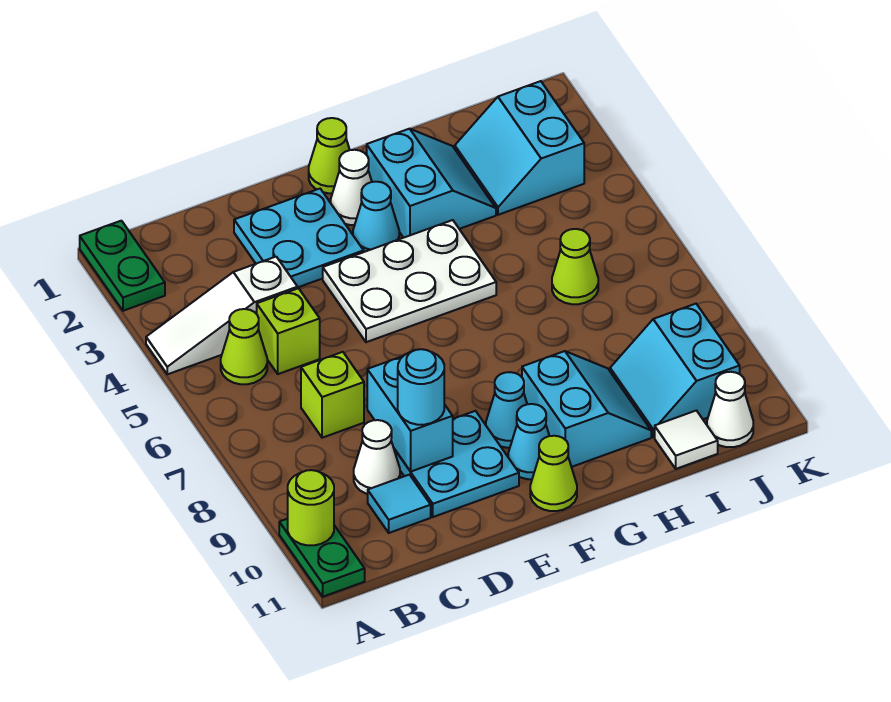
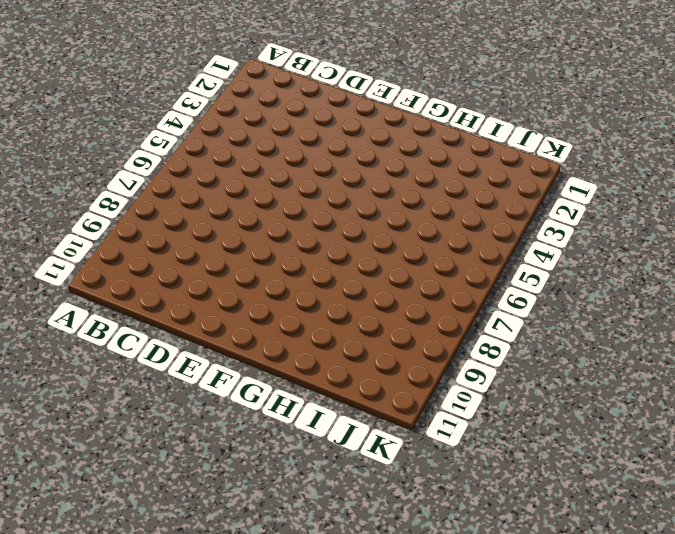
none -> green 1x2 plate [80,221,165,311]
none -> white 1x3 slope [146,257,298,374]
none -> green 1x2 plate [279,519,365,597]

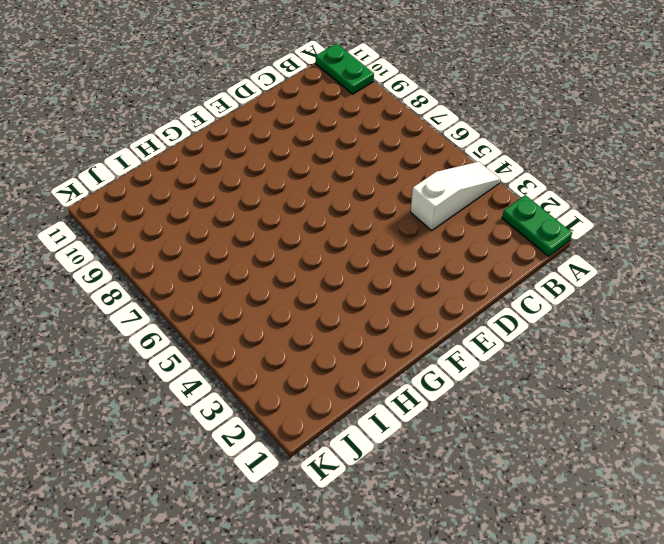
none -> lime 1x1 cone [221,309,267,384]
none -> lime 1x1 brick [257,288,320,374]
none -> lime 1x1 brick [301,352,364,438]

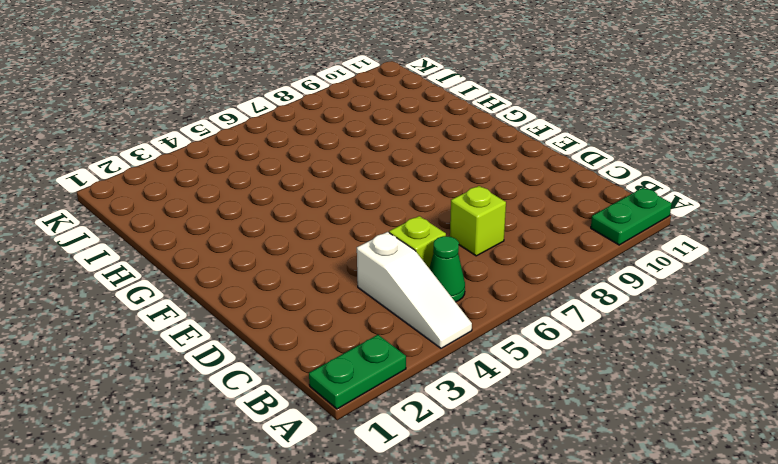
green 1x1 cone [429,236,465,302] -> lime 1x1 cone [221,309,267,384]
none -> white 1x1 cone [354,420,400,494]
none -> cyan 1x1 tile [368,475,431,533]
none -> cyan 2x2 plate [234,189,364,287]

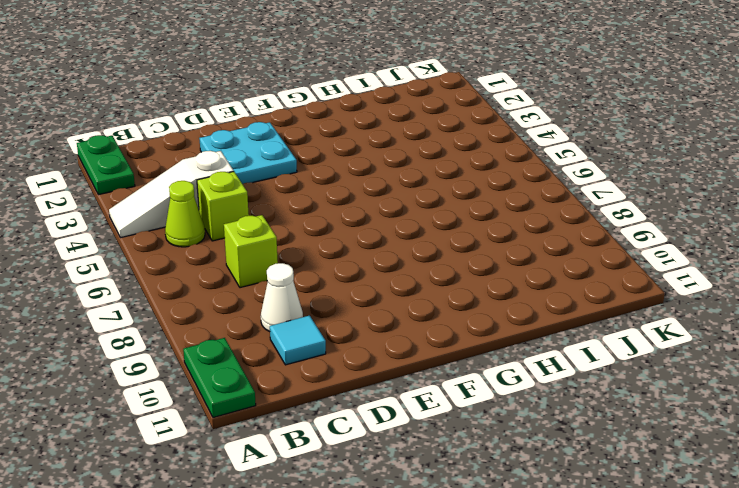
none -> cyan 2x2 plate [394,411,519,517]
none -> white 2x3 plate [323,220,496,342]
none -> lime 1x1 cone [309,118,350,193]

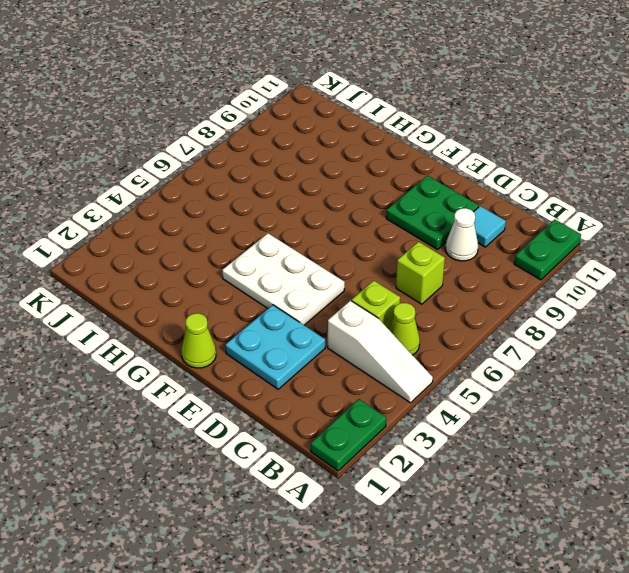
green 2x2 plate [386,176,479,249] -> cyan 2x2 plate [394,411,519,517]
none -> white 1x1 cone [331,150,372,225]
none -> cyan 1x1 cone [353,182,399,252]
none -> cyan 1x1 cone [486,372,527,448]

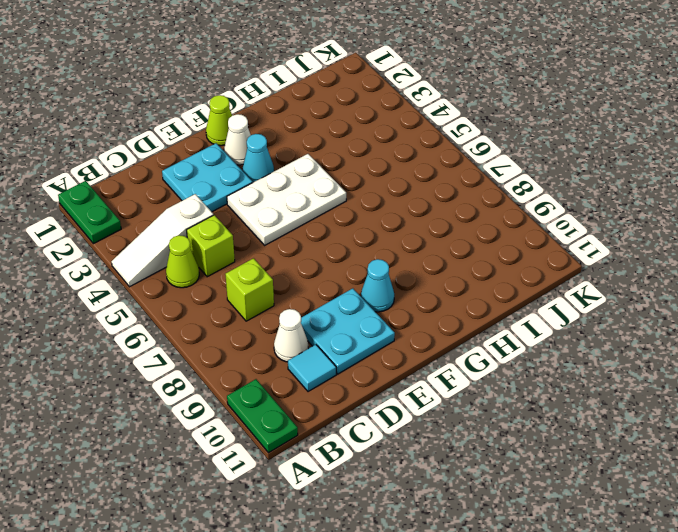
none -> cyan 1x1 cone [508,404,549,479]
none -> lime 1x1 cone [530,436,577,511]
none -> cyan 2x2 slope [367,129,496,238]

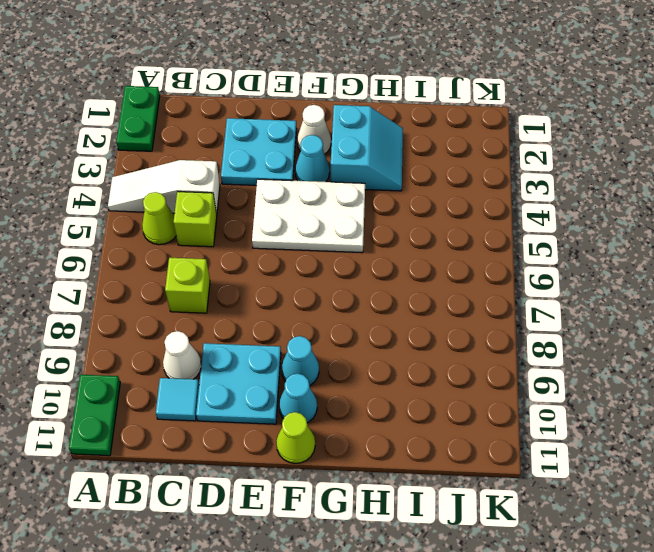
none -> lime 1x1 cone [309,118,350,193]
none -> cyan 2x2 slope [522,351,651,467]
none -> cyan 2x2 slope [455,81,584,215]

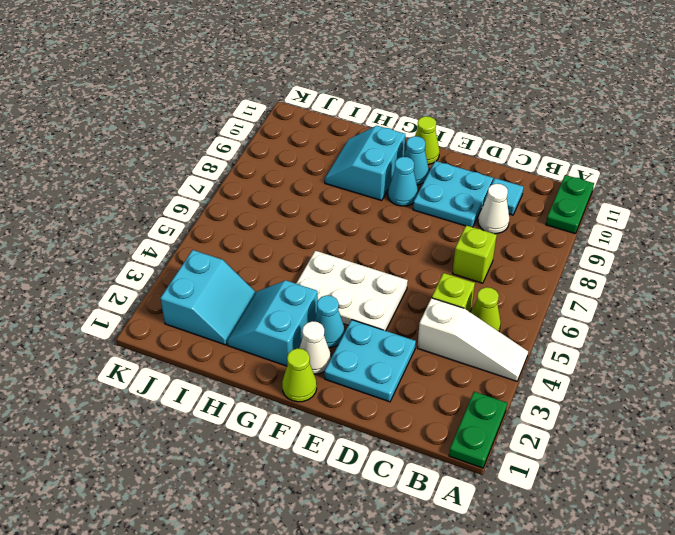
none -> lime 1x1 cone [552,229,598,304]
none -> cyan 2x2 slope [610,304,740,437]
none -> white 1x1 tile [655,411,718,469]

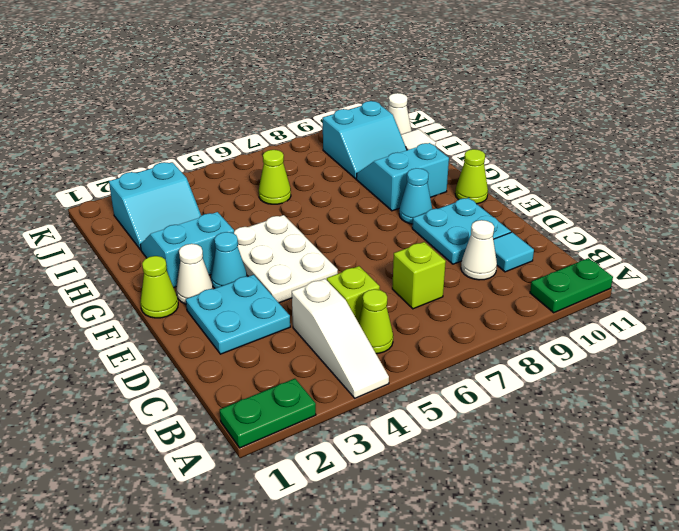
none -> cyan 1x1 cone [508,404,549,479]
none -> lime 1x1 round brick [288,470,334,545]
none -> cyan 1x2 brick [367,356,453,471]

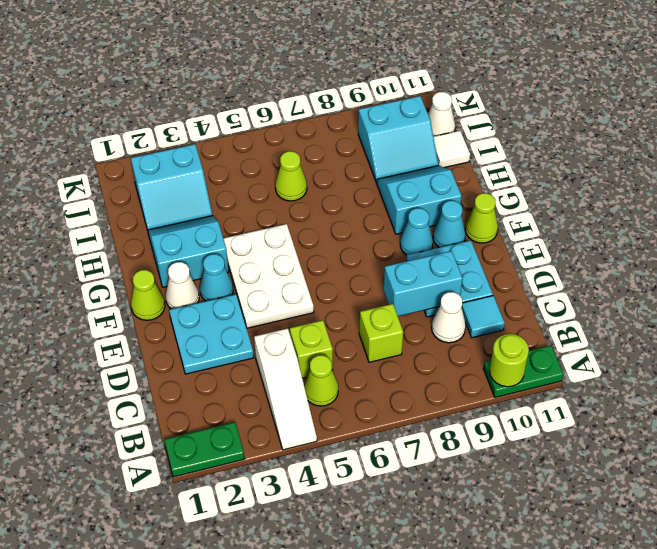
none -> cyan 1x1 round brick [398,349,444,425]

